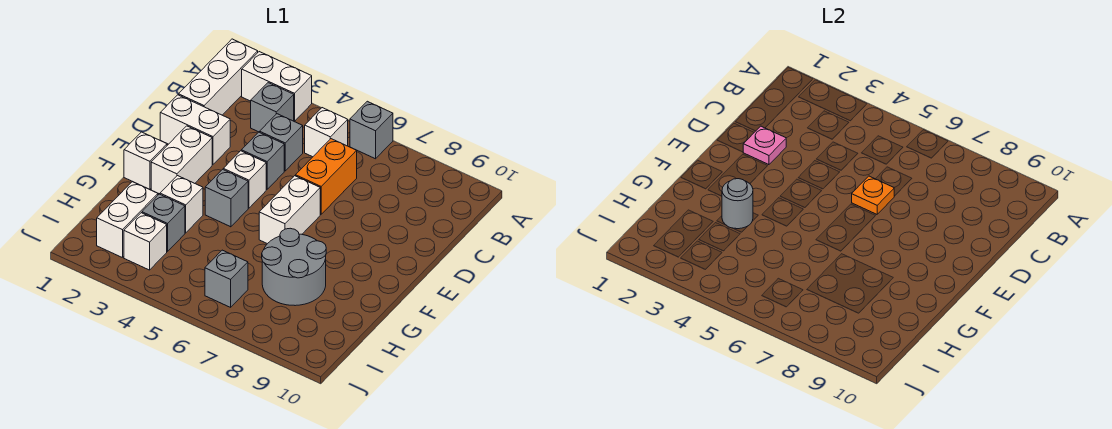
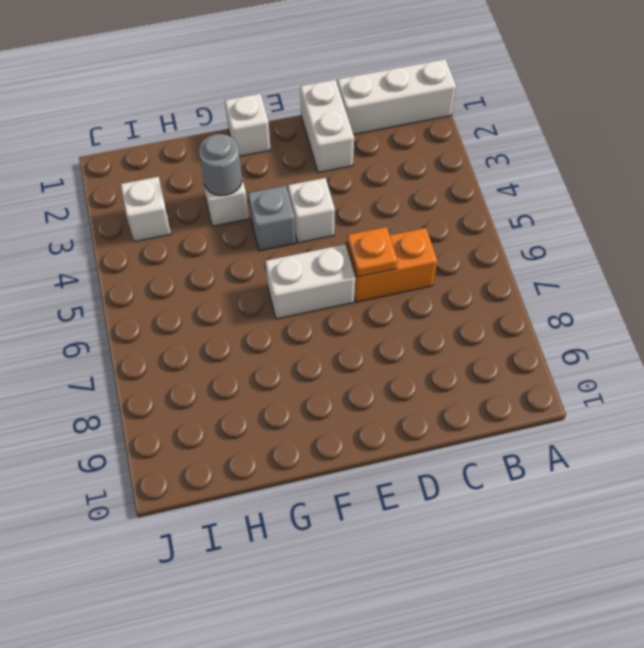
none -> white 1x2 brick [242,52,312,121]
none -> grey 1x1 brick [350,101,393,159]
none -> grey 1x1 brick [251,83,294,132]

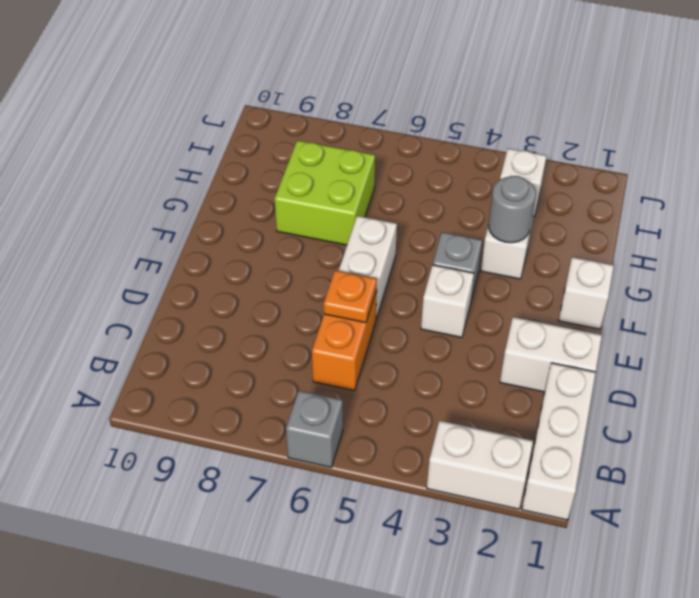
lime 2x2 brick [275,140,375,245] -> grey 2x2 round brick [262,228,326,306]
none -> grey 1x1 brick [251,83,294,132]
none -> white 1x1 brick [305,108,348,157]
none -> grey 1x1 brick [260,114,303,171]

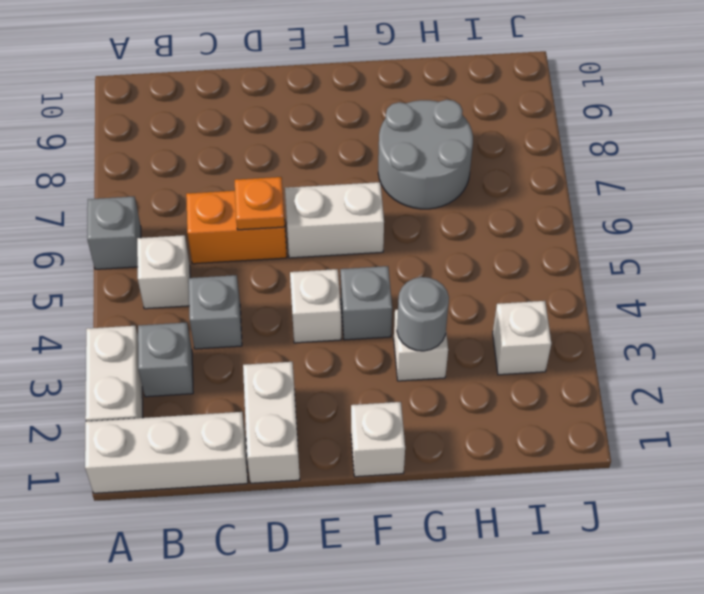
none -> grey 1x1 brick [241,132,284,189]
none -> white 1x2 brick [151,126,212,194]
none -> white 1x2 brick [97,182,158,258]

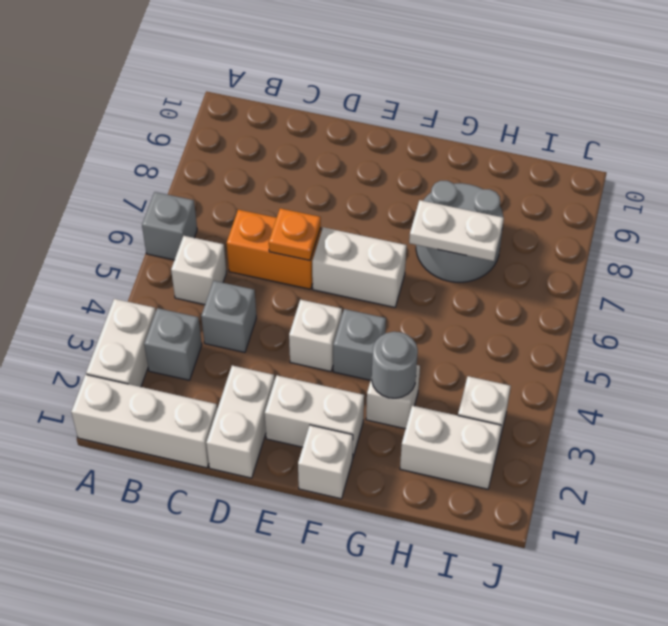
white 1x2 plate [409,200,504,261] -> none
none -> grey 1x1 brick [241,132,284,189]
none -> grey 1x1 brick [142,194,185,251]
none -> grey 1x1 brick [205,250,248,307]

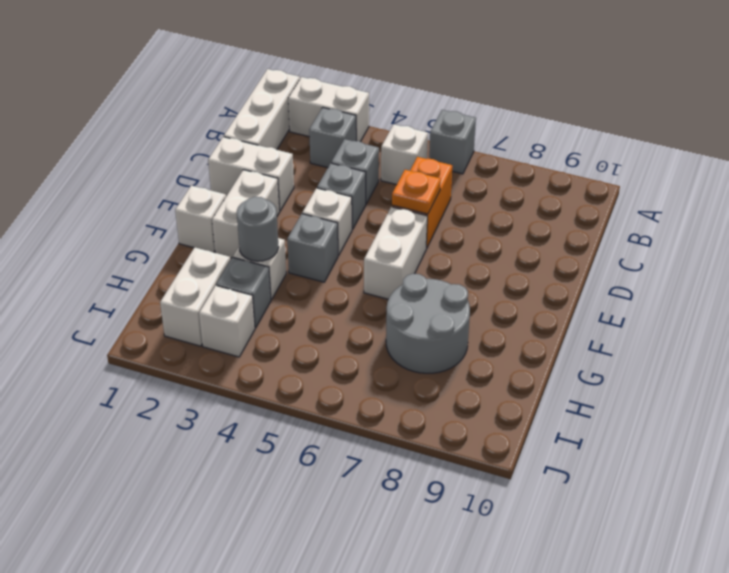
none -> grey 1x1 brick [205,250,248,307]
none -> pink 1x1 plate [743,126,786,165]

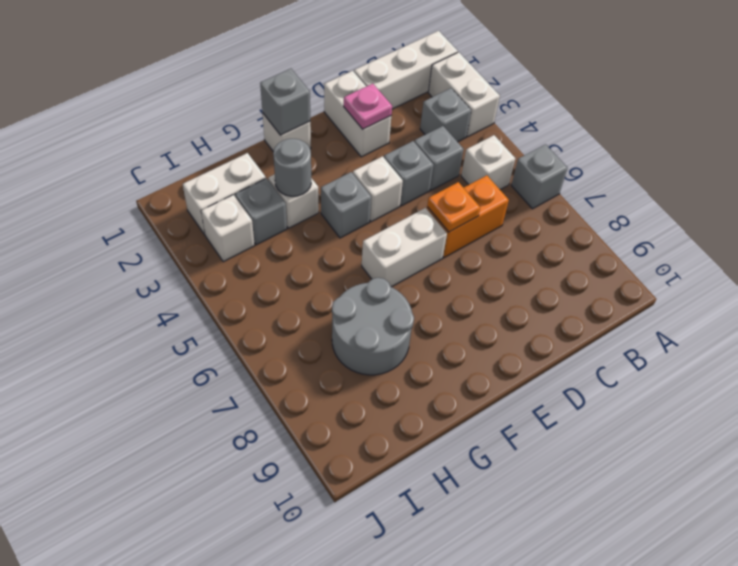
grey 1x1 brick [260,69,310,135] -> grey 1x1 brick moved to [205,250,248,307]
none -> white 1x2 brick [151,126,212,194]

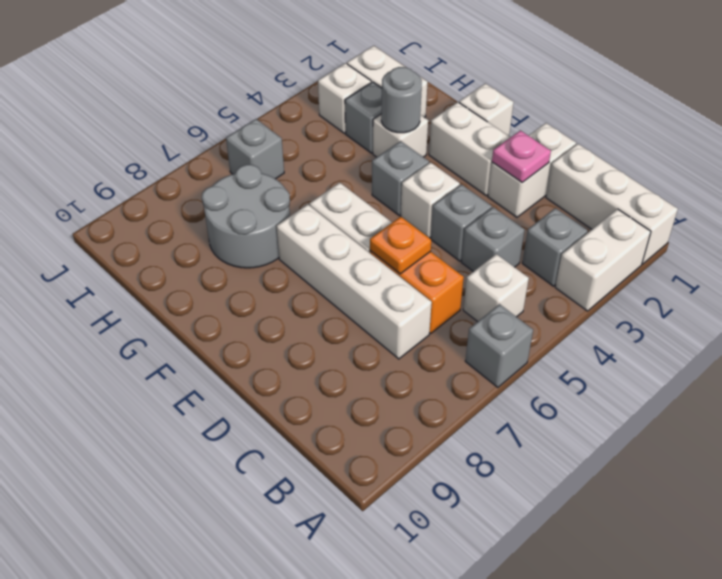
white 1x4 brick [277,204,432,359] -> none

